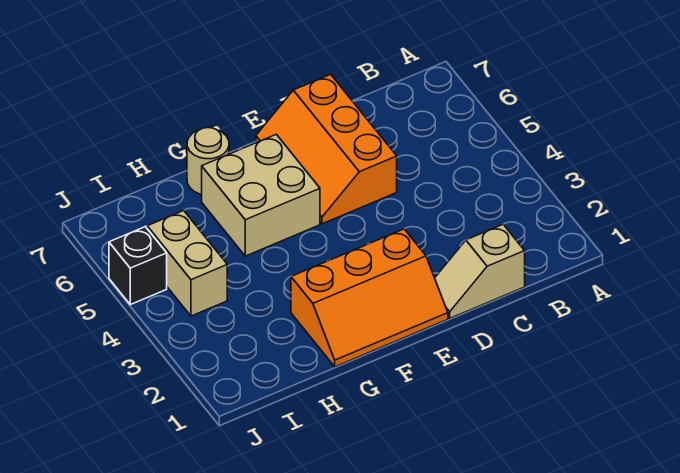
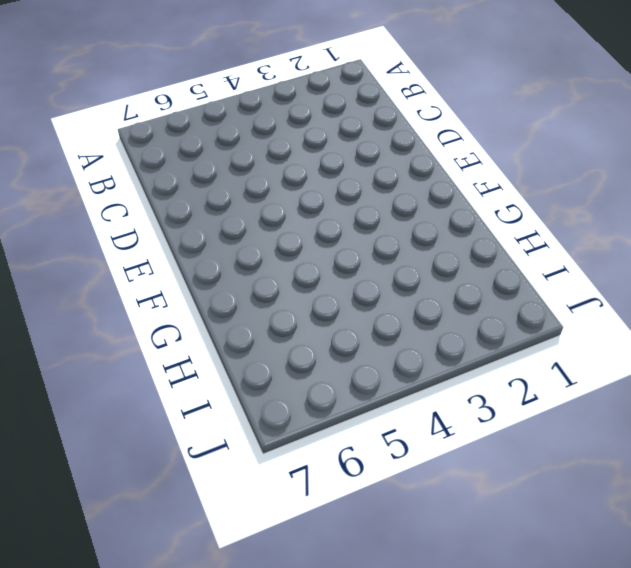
none -> tan 1x2 slope [435,225,525,318]
none -> orange 2x3 slope [256,74,397,224]

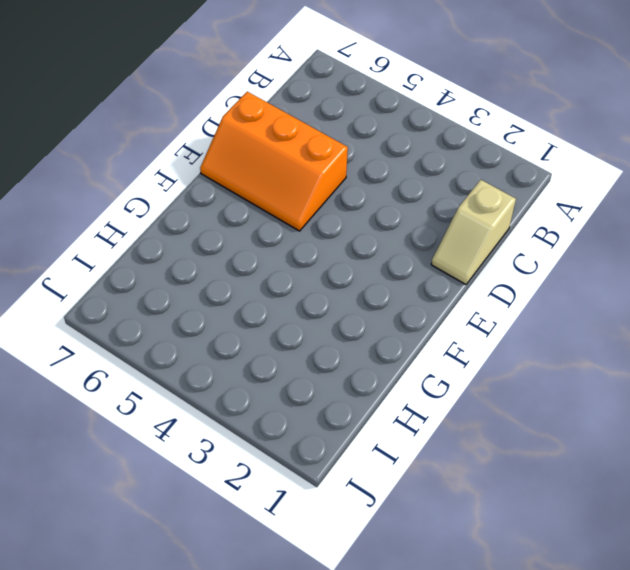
none -> orange 2x3 slope [291,229,448,367]
none -> tan 2x2 brick [202,134,320,256]

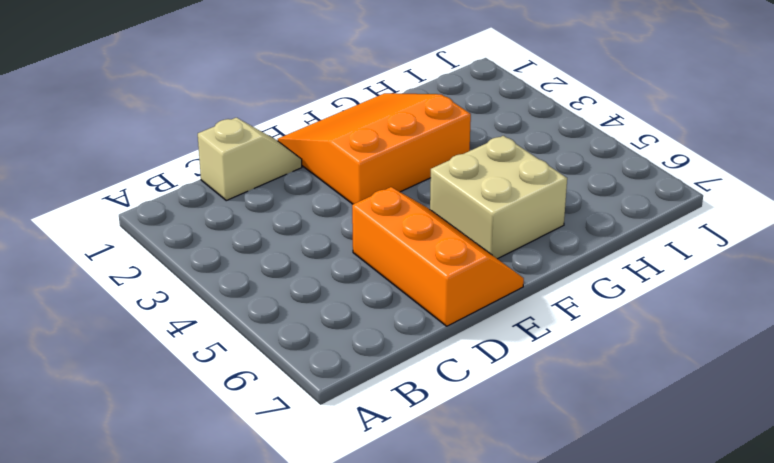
orange 3x3 slope [278,93,471,204] -> orange 2x3 slope [291,229,448,367]
none -> tan 1x1 round brick [187,128,229,194]
none -> tan 1x2 brick [147,211,227,316]

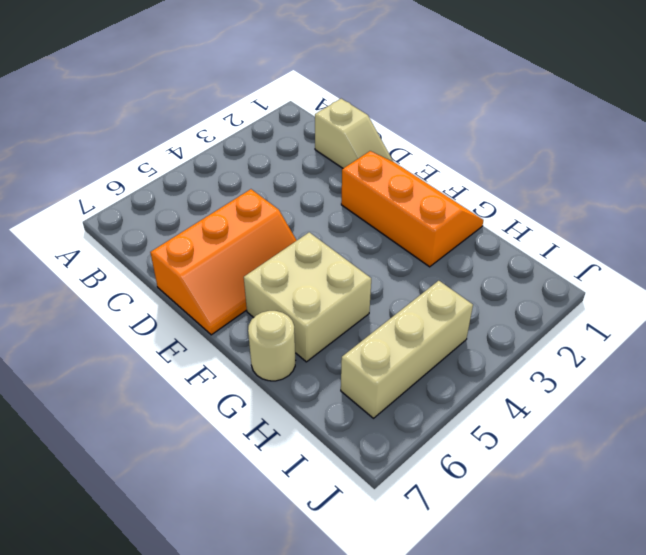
tan 1x3 brick [341,281,473,418] -> tan 1x2 brick [147,211,227,316]
none -> black 1x1 brick [109,227,167,305]

